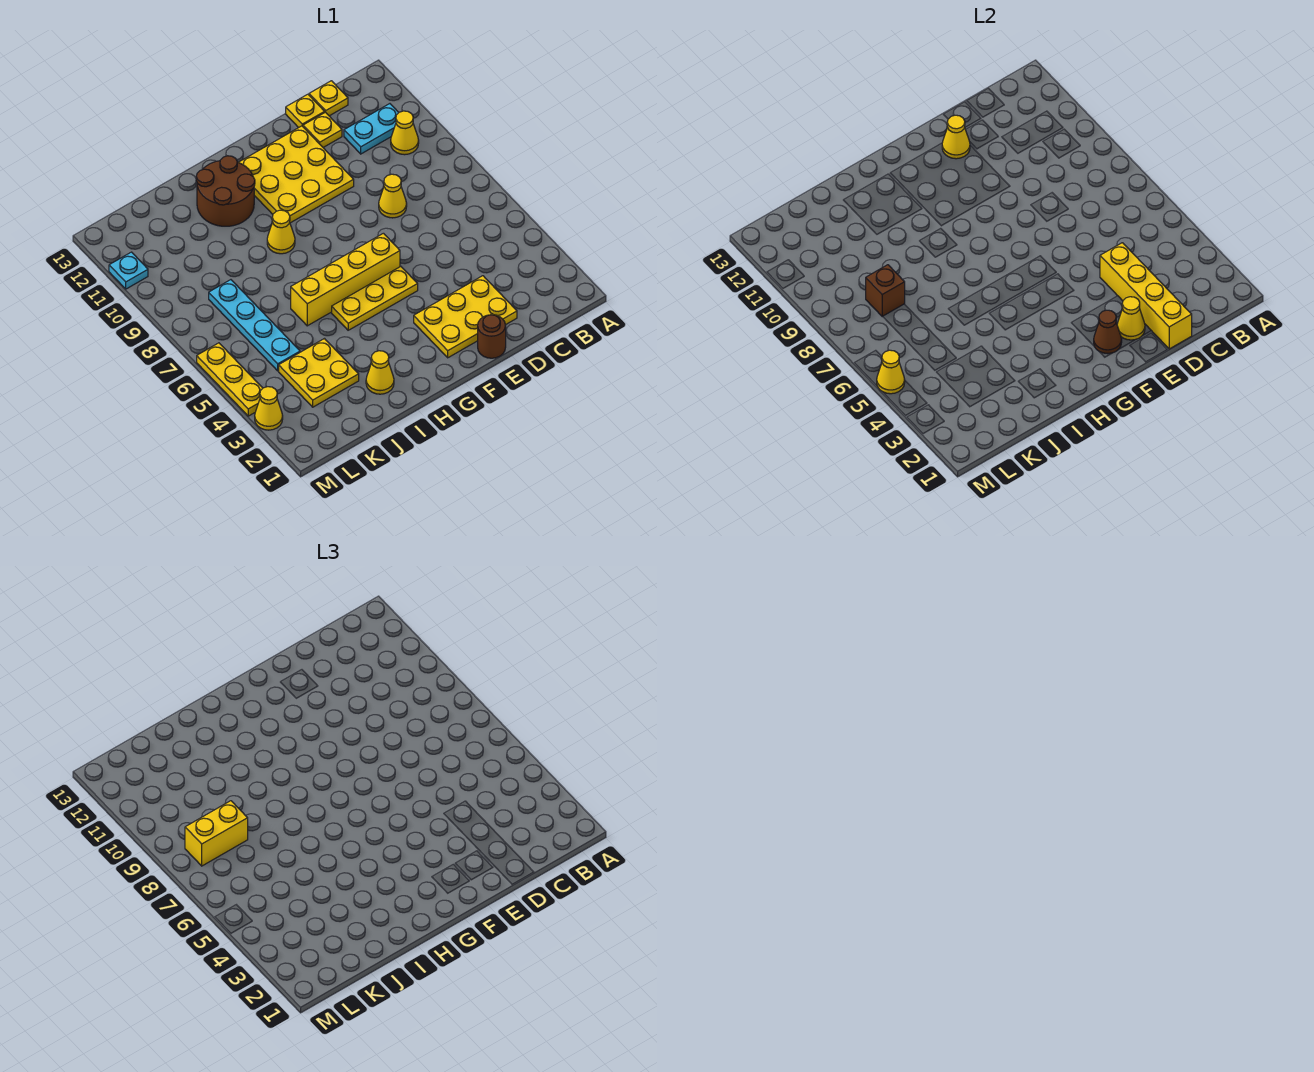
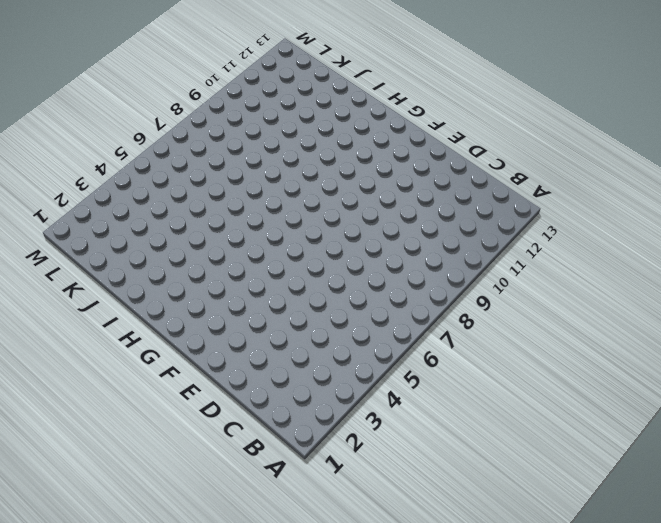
none -> yellow 1x1 cone [391,111,419,155]
none -> cyan 1x2 plate [344,104,399,154]
none -> yellow 1x1 plate [309,81,348,116]

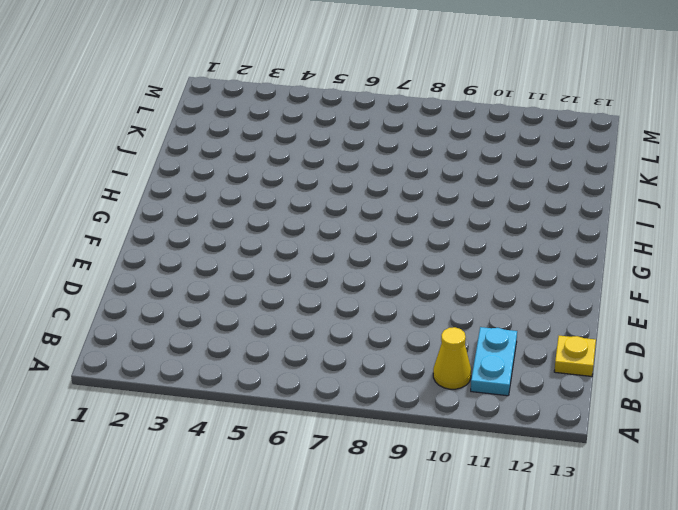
none -> yellow 2x3 plate [414,276,517,358]
none -> yellow 1x1 cone [379,174,407,218]
none -> yellow 1x1 plate [303,112,342,147]

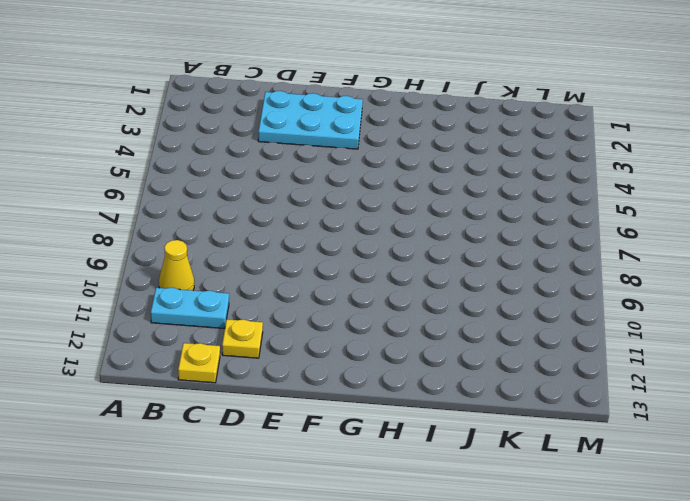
cyan 2x3 plate [258,91,363,149] -> yellow 2x3 plate [414,276,517,358]
none -> yellow 1x1 cone [379,174,407,218]
none -> yellow 1x1 plate [286,94,325,128]
none -> brown 1x1 round brick [478,315,506,358]

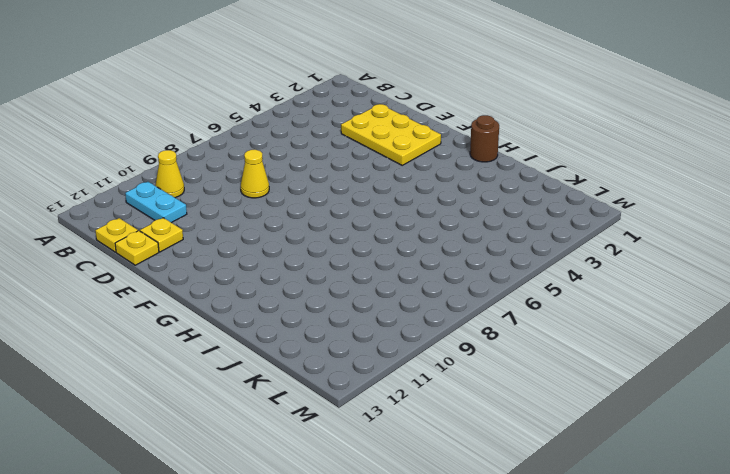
brown 1x1 round brick [470,115,499,162] -> brown 1x1 round brick moved to [478,315,506,358]
none -> yellow 3x3 plate [239,126,354,223]
none -> yellow 1x3 plate [332,267,418,330]
none -> yellow 1x4 brick [291,233,400,326]

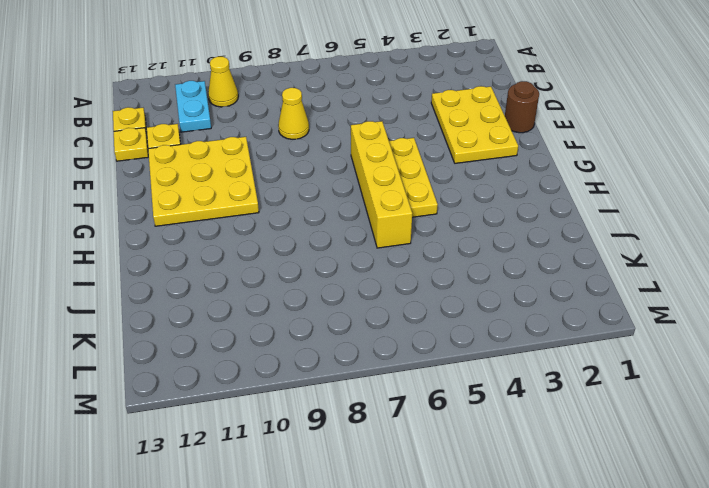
none -> yellow 1x1 cone [267,210,295,254]
none -> brown 2x2 round brick [196,156,255,226]
none -> yellow 1x1 cone [366,351,394,394]

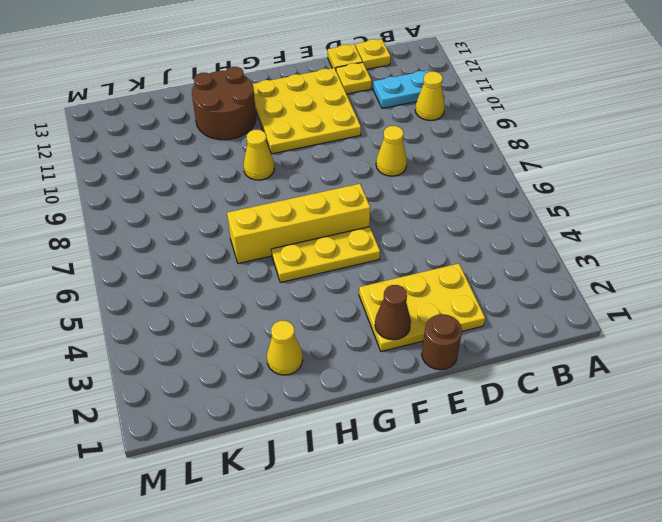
none -> yellow 2x2 plate [279,339,359,407]
none -> cyan 1x4 plate [209,280,300,371]
none -> yellow 1x1 cone [255,387,283,430]

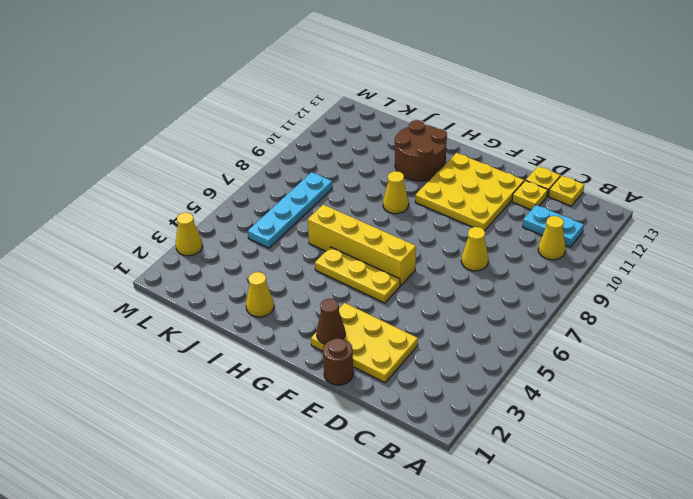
none -> yellow 2x2 plate [279,339,359,407]
none -> yellow 1x3 plate [197,343,263,416]
none -> cyan 1x1 plate [109,252,148,289]

